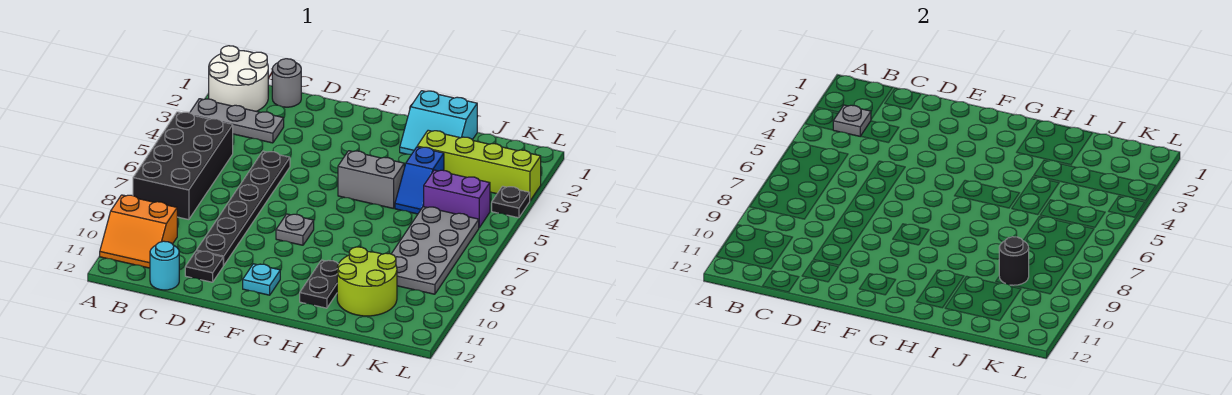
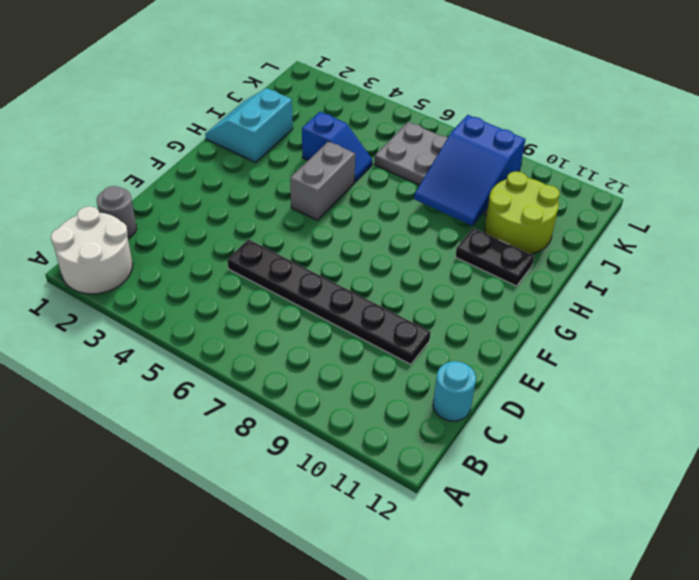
cyan 2x2 slope [205,88,293,162] -> cyan 2x2 slope turned to [400,91,477,155]
blue 2x3 slope [414,115,526,226] -> black 1x1 round brick [999,237,1029,285]
none -> grey 1x3 plate [190,99,284,143]
none -> black 2x4 brick [133,112,233,220]
none -> orange 2x2 slope [100,195,177,268]

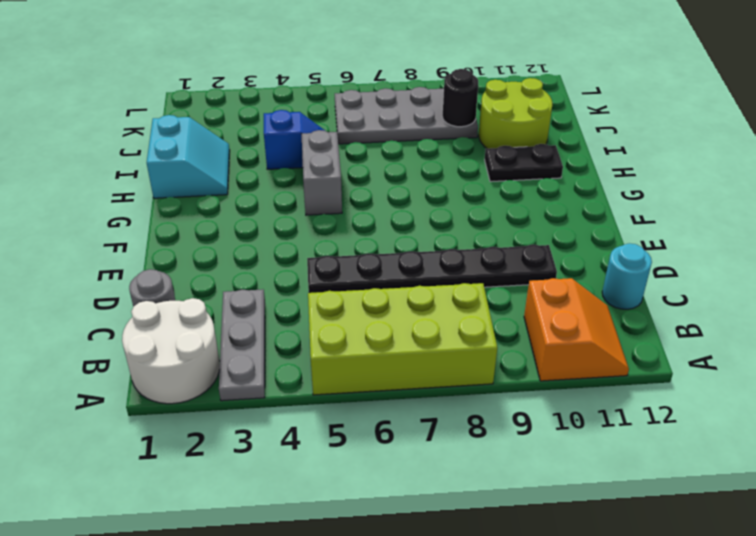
lime 2x4 brick [308,283,497,395] -> black 2x4 brick [133,112,233,220]
none -> black 1x1 plate [185,251,224,282]
none -> grey 1x1 plate [276,214,314,245]
none -> cyan 1x1 plate [243,264,280,295]

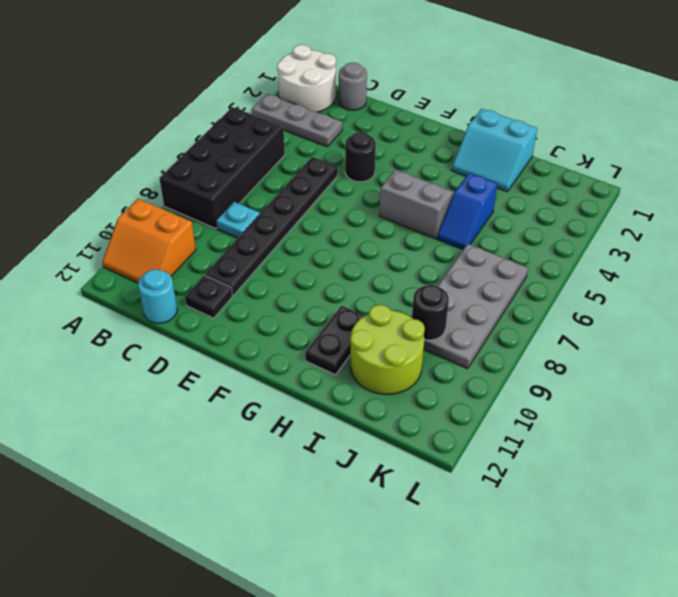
cyan 1x1 plate [216,202,260,238] -> cyan 1x1 plate moved to [243,264,280,295]
black 1x1 round brick [345,132,376,182] -> none
none -> grey 1x1 plate [276,214,314,245]
none -> lime 1x4 brick [417,130,541,201]
none -> purple 1x2 brick [424,170,490,228]

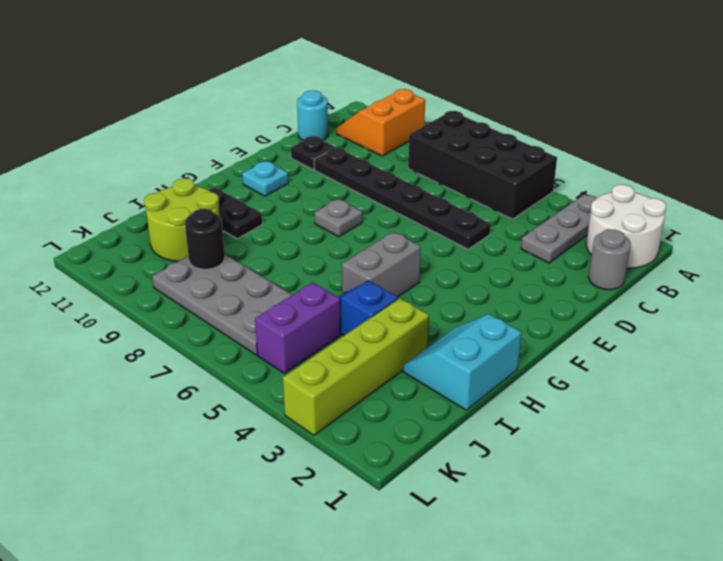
none -> black 1x1 plate [492,186,530,218]
none -> grey 1x1 plate [833,105,871,136]

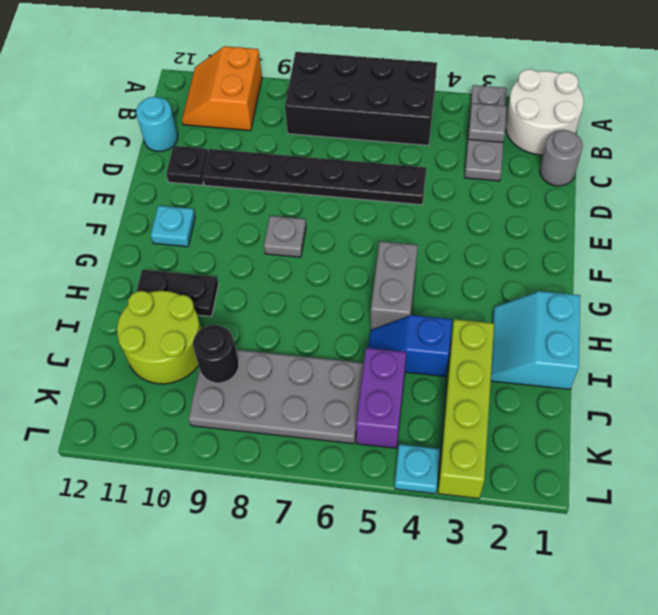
cyan 1x1 plate [395,444,440,494] -> black 1x1 plate [492,186,530,218]

